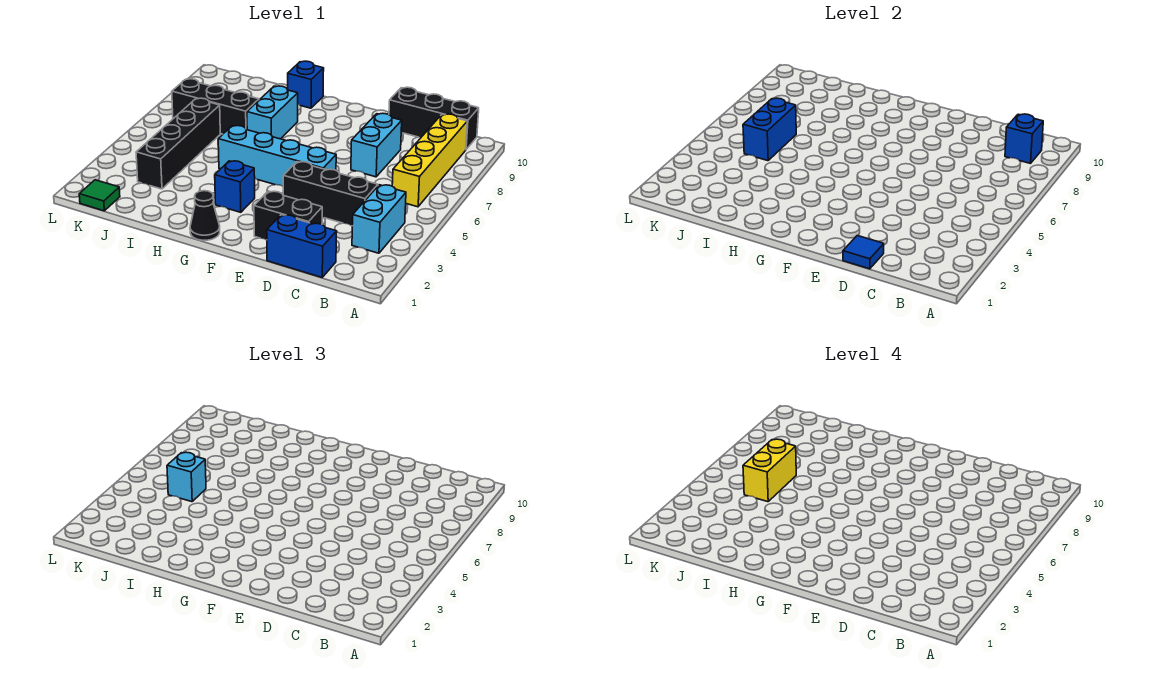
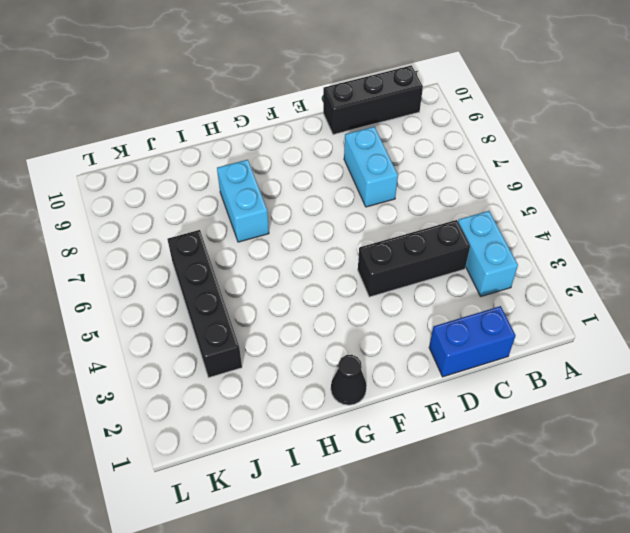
none -> yellow 1x4 brick [392,114,467,207]
none -> black 1x2 brick [254,191,322,240]
none -> cyan 1x4 brick [218,126,336,186]

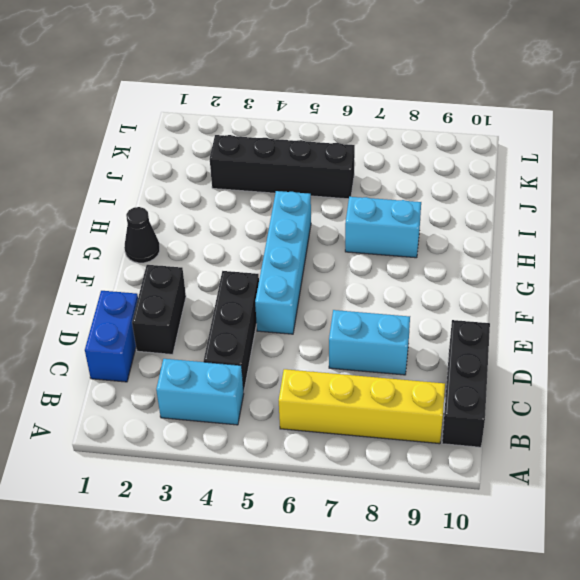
none -> blue 1x1 brick [215,161,255,212]
none -> blue 1x1 brick [288,61,324,108]
none -> black 1x3 brick [172,79,259,134]

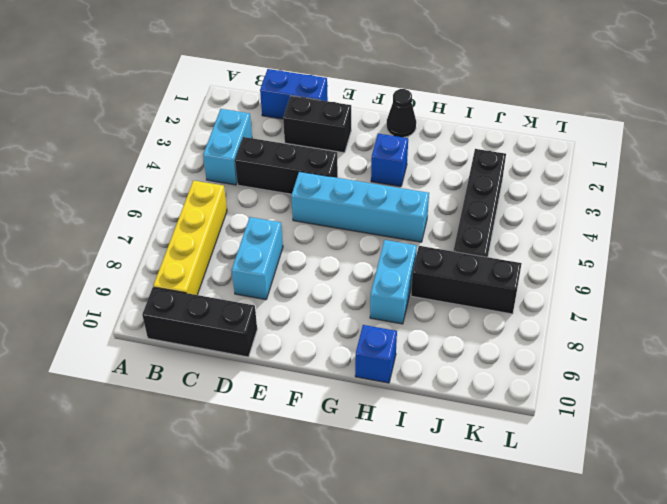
none -> green 1x1 tile [79,180,120,211]
none -> blue 1x1 brick [1005,114,1043,164]
none -> blue 1x1 tile [843,236,884,269]

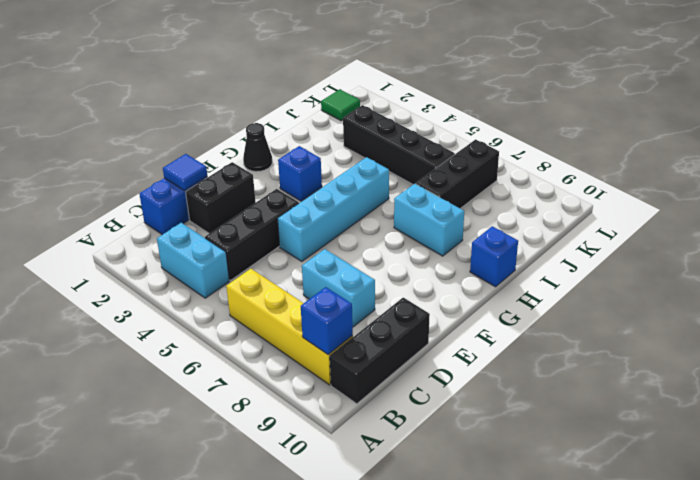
none -> blue 1x2 brick [743,98,796,161]
none -> cyan 1x1 brick [167,452,206,502]
none -> yellow 1x2 brick [743,439,796,502]

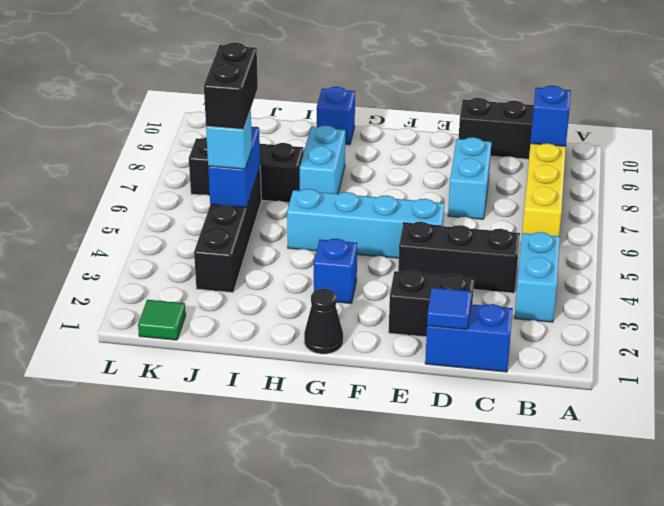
black 1x2 brick [204,43,258,129] -> yellow 1x2 brick [743,439,796,502]

